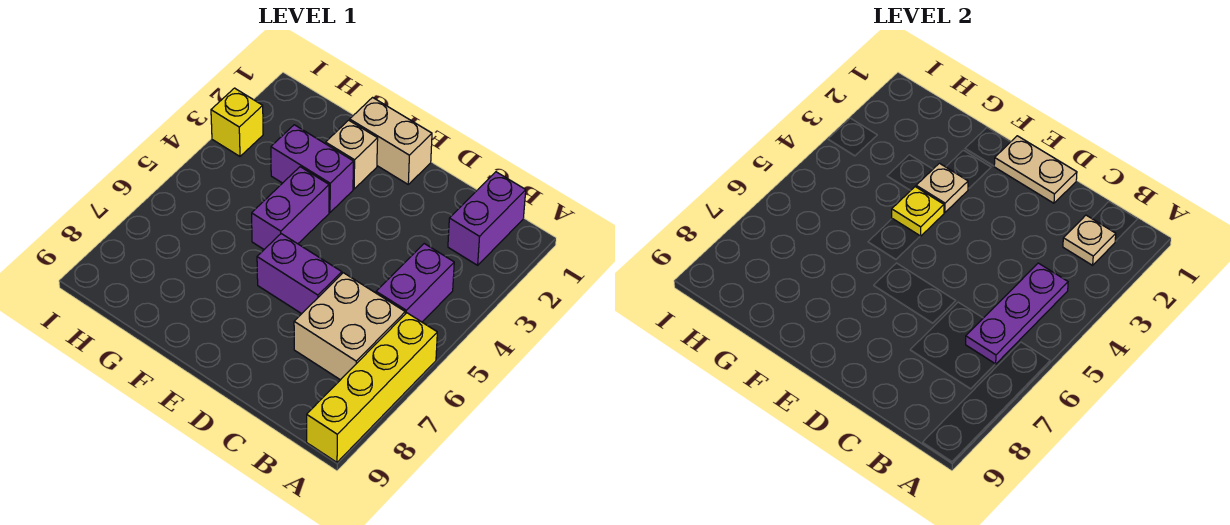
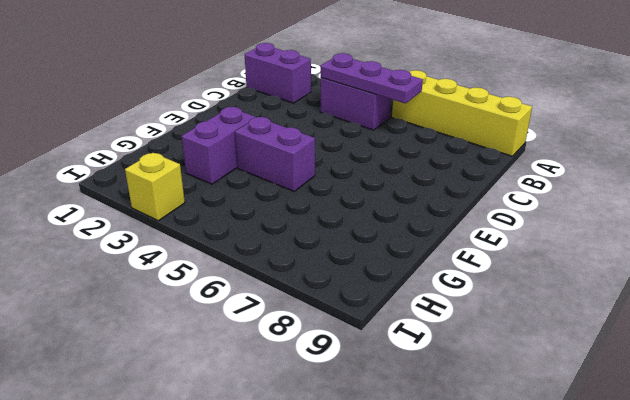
none -> tan 2x2 brick [294,273,405,380]
none -> purple 1x2 brick [257,234,342,314]
none -> tan 1x2 brick [350,98,432,184]

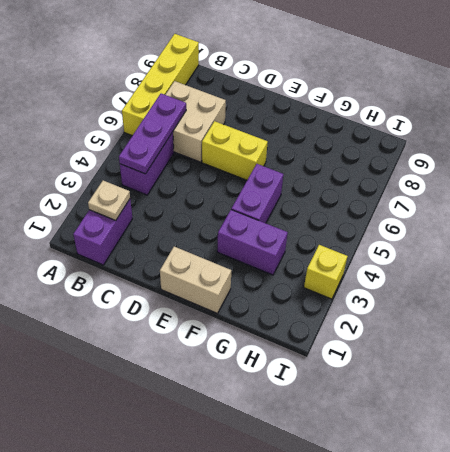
yellow 1x2 brick [202,121,268,180] -> purple 1x2 brick [257,234,342,314]
none -> tan 1x1 brick [326,120,378,189]
none -> tan 1x2 plate [994,136,1077,203]
none -> tan 1x1 plate [916,163,968,212]

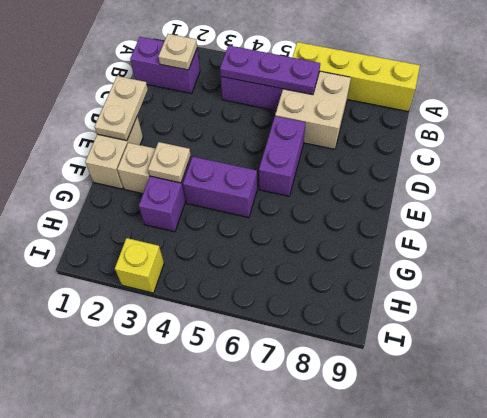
none -> yellow 1x1 plate [892,187,944,236]

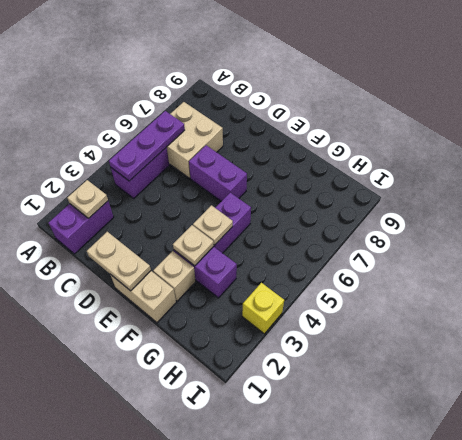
tan 1x1 plate [193,205,233,245] -> yellow 1x1 plate [892,187,944,236]
none -> yellow 1x4 brick [307,313,437,462]

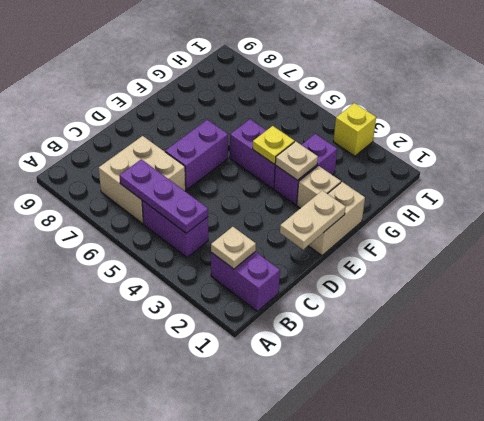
none -> yellow 1x4 brick [307,313,437,462]

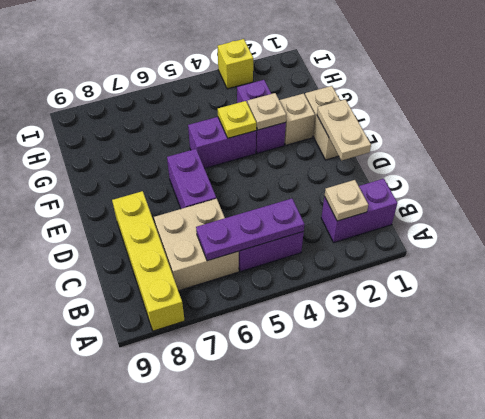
yellow 1x4 brick [112,191,185,331] -> yellow 1x4 brick turned to [307,313,437,462]

